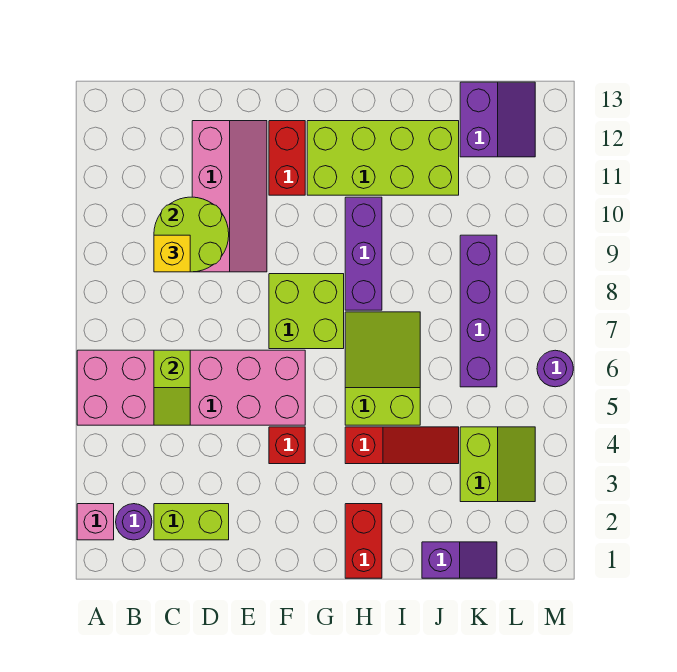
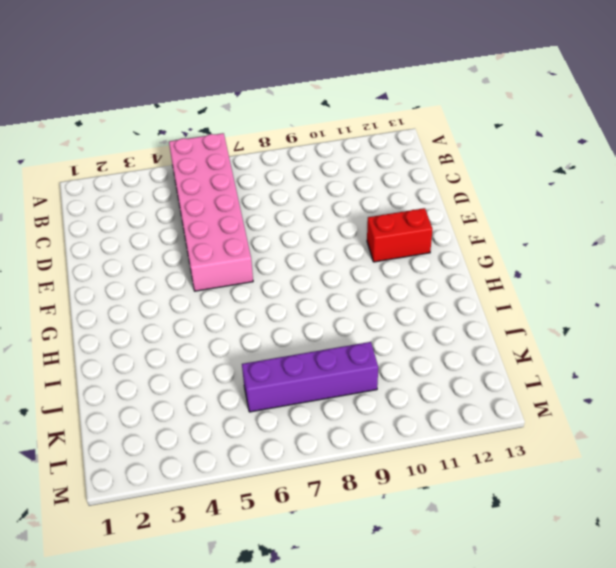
none -> pink 1x1 brick [77,504,114,540]
none -> purple 1x1 round brick [116,504,152,540]
none -> lime 1x2 brick [154,504,229,540]

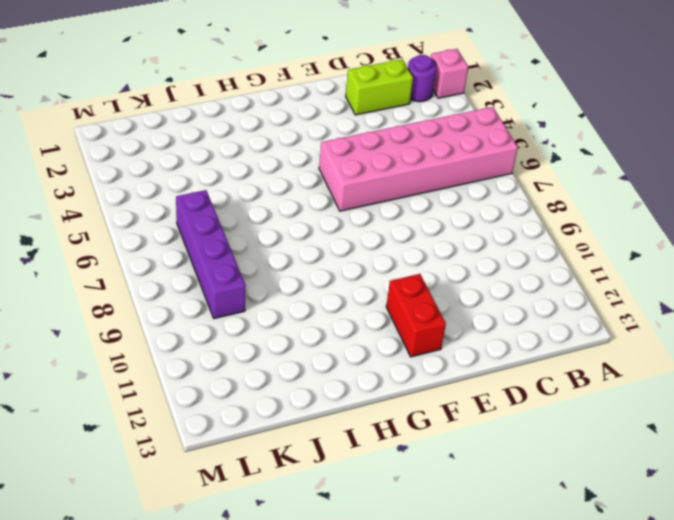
none -> pink 2x4 slope [192,121,267,272]
none -> red 1x1 brick [269,427,305,464]
none -> lime 2x2 brick [269,274,344,349]

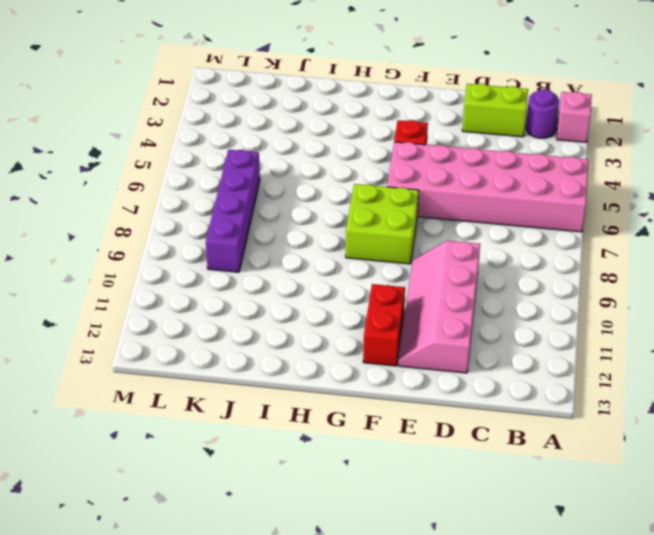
none -> lime 2x4 brick [307,121,459,195]
none -> red 1x2 brick [345,504,382,578]
none -> red 1x3 slope [345,427,459,464]

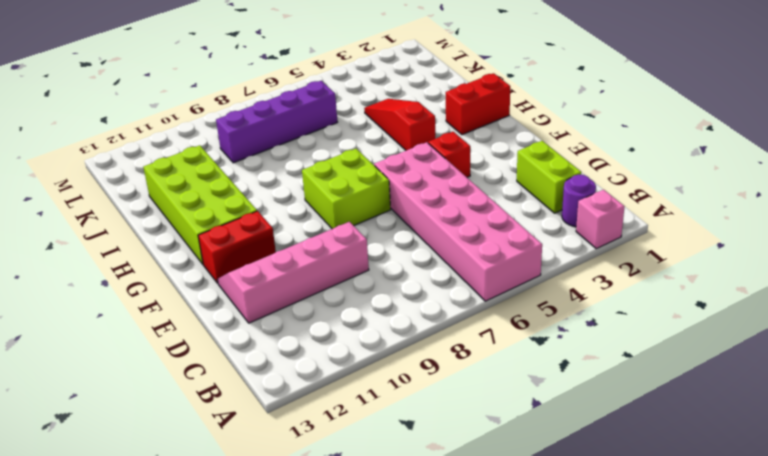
none -> lime 2x3 slope [345,312,420,425]
none -> purple 1x3 brick [345,197,382,310]
none -> purple 1x2 slope [422,542,497,578]

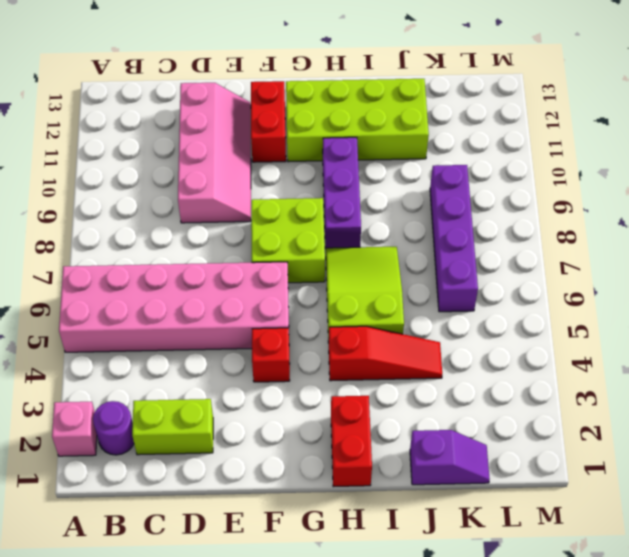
none -> lime 2x2 slope [460,427,535,502]
none -> purple 2x2 slope [460,82,535,157]
none -> purple 1x1 round brick [537,350,573,387]

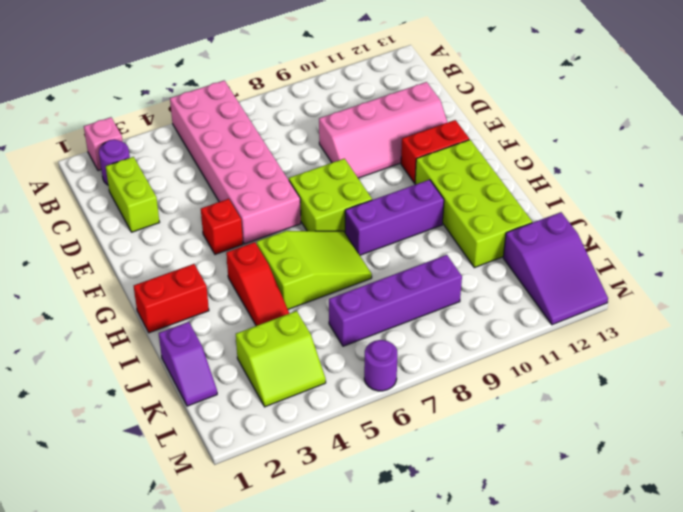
purple 2x3 slope [503,212,608,325] -> purple 2x2 slope [460,82,535,157]
none -> lime 1x2 slope [154,350,190,425]
none -> lime 2x2 round brick [154,197,229,272]
none -> yellow 1x1 brick [154,235,190,272]

